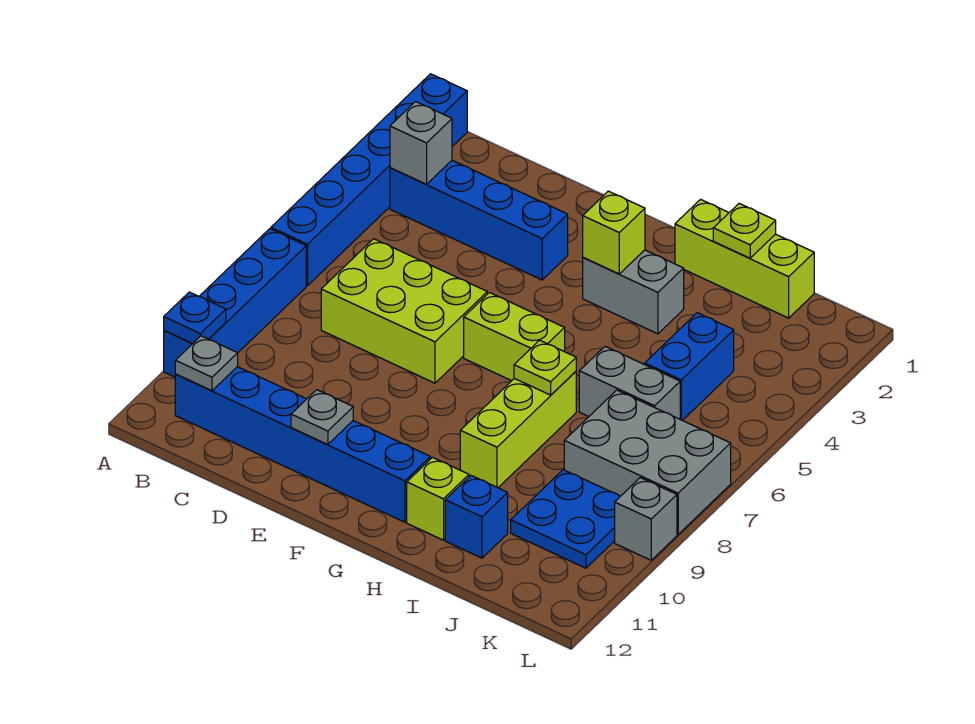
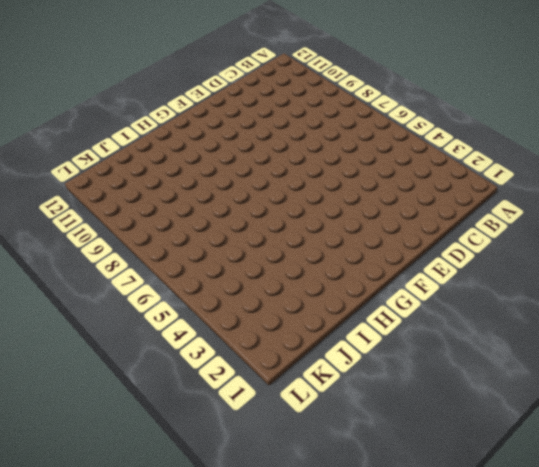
none -> blue 1x6 brick [271,74,467,286]
none -> blue 1x4 brick [164,229,306,377]
none -> blue 1x4 brick [390,161,568,280]

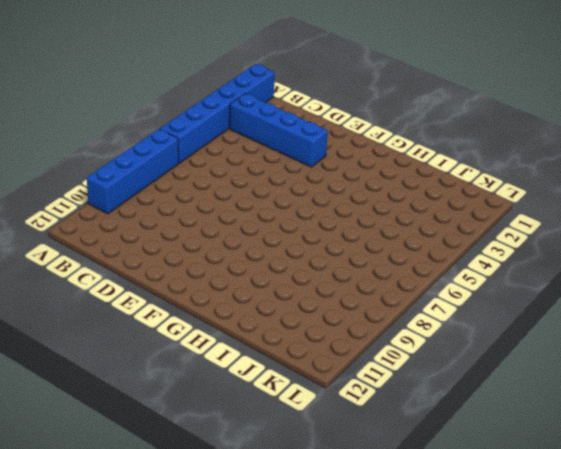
none -> blue 1x6 brick [175,367,430,522]
none -> lime 2x3 brick [321,239,487,383]
none -> lime 1x2 brick [464,293,565,381]

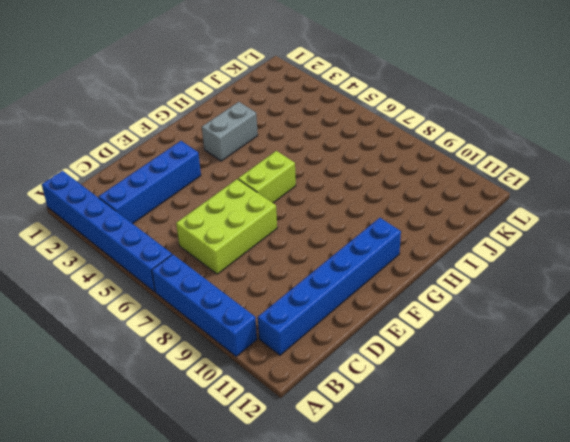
none -> lime 1x3 brick [675,199,814,318]
none -> lime 1x3 brick [460,372,576,488]
none -> lime 1x1 brick [407,457,469,540]

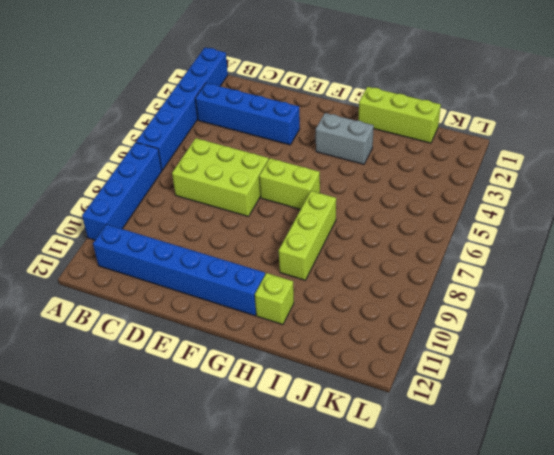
none -> grey 1x2 brick [579,347,680,419]
none -> blue 1x1 brick [445,476,508,558]
none -> blue 1x2 brick [645,313,734,421]

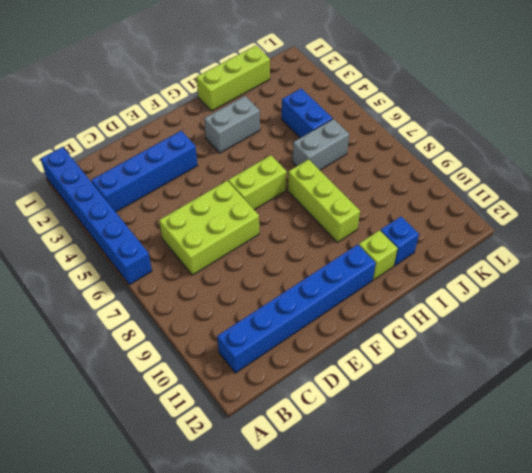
none -> blue 1x4 brick [164,229,306,377]
none -> grey 2x3 brick [564,390,731,534]
none -> blue 2x2 plate [511,470,620,568]

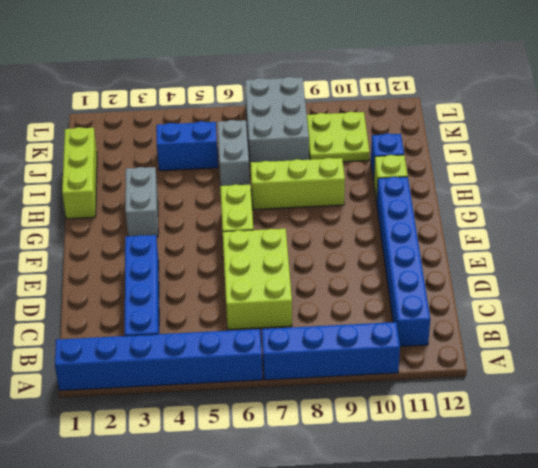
lime 2x2 plate [307,112,370,162] -> blue 2x2 plate [511,470,620,568]
none -> grey 1x1 brick [615,478,677,560]
none -> blue 1x1 plate [164,292,226,344]
none -> grey 1x1 brick [390,102,452,184]

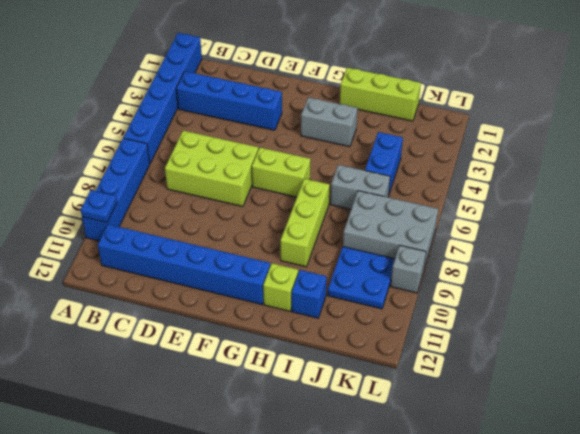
none -> grey 1x1 brick [390,102,452,184]
none -> grey 1x1 plate [175,336,238,391]
none -> grey 1x1 plate [291,390,353,445]

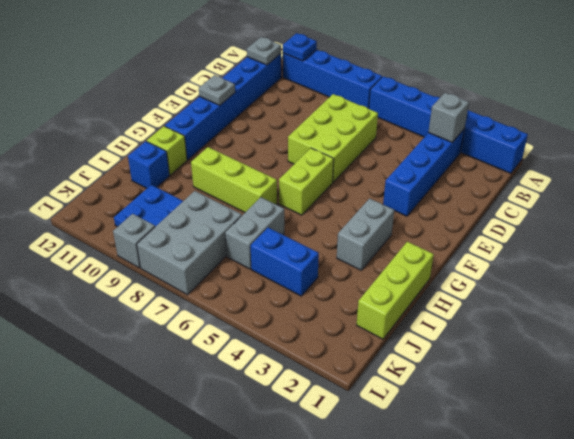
none -> lime 1x1 brick [583,191,645,274]
none -> lime 1x1 plate [514,340,576,395]
none -> lime 1x1 plate [713,204,776,258]

